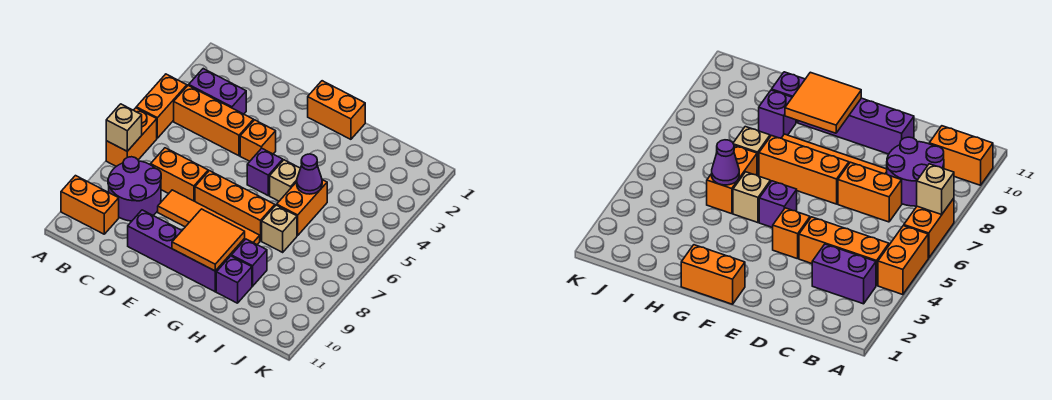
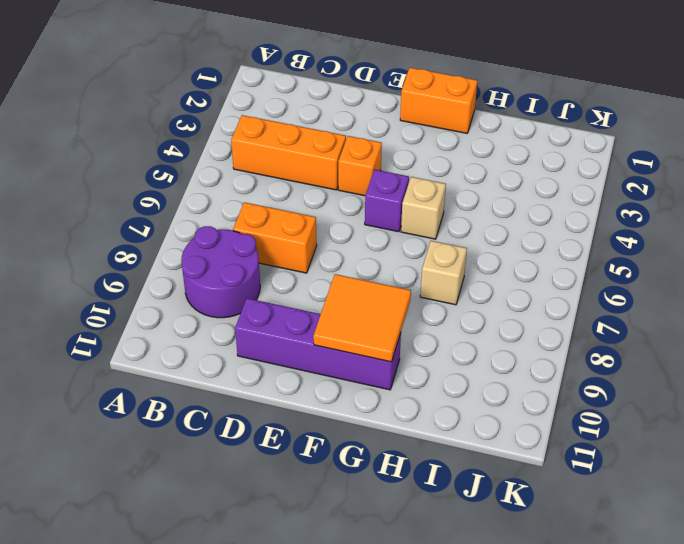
none -> orange 1x2 brick [136,74,187,138]
none -> orange 1x2 brick [106,108,157,166]
none -> orange 1x2 brick [61,176,119,234]

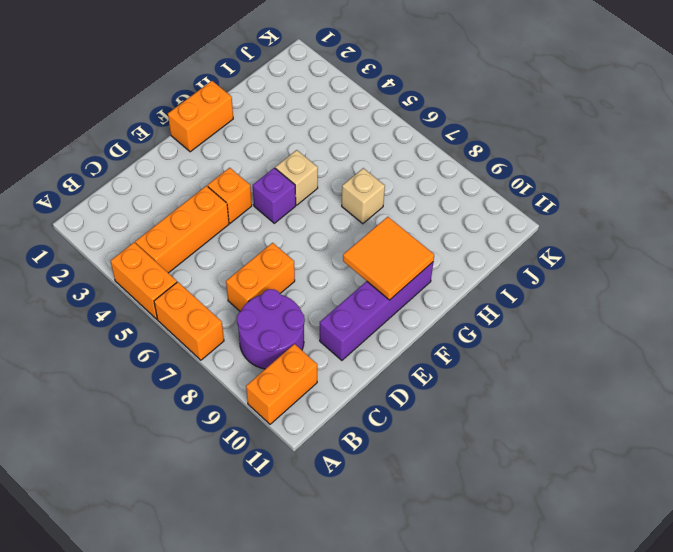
none -> purple 1x2 brick [189,69,246,114]
none -> orange 1x4 tile [158,190,260,252]
none -> orange 1x3 brick [195,171,275,241]

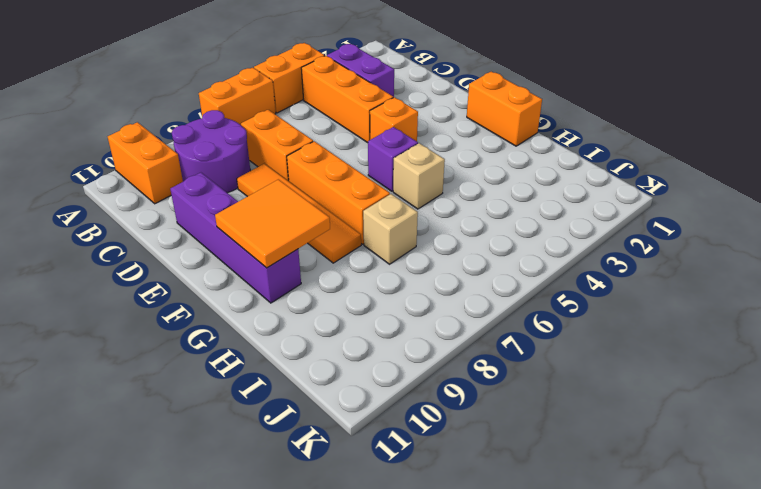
none -> orange 1x2 brick [277,180,327,235]
none -> purple 1x1 brick [231,239,267,286]
none -> purple 1x1 brick [216,256,252,303]

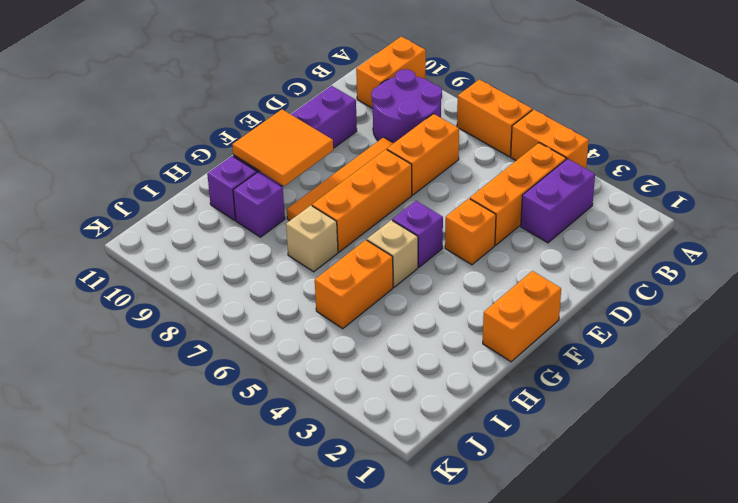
orange 1x2 brick [315,240,393,329] -> orange 1x2 brick turned to [277,180,327,235]
none -> tan 1x1 brick [106,104,142,151]
none -> purple 1x1 cone [297,154,322,194]

